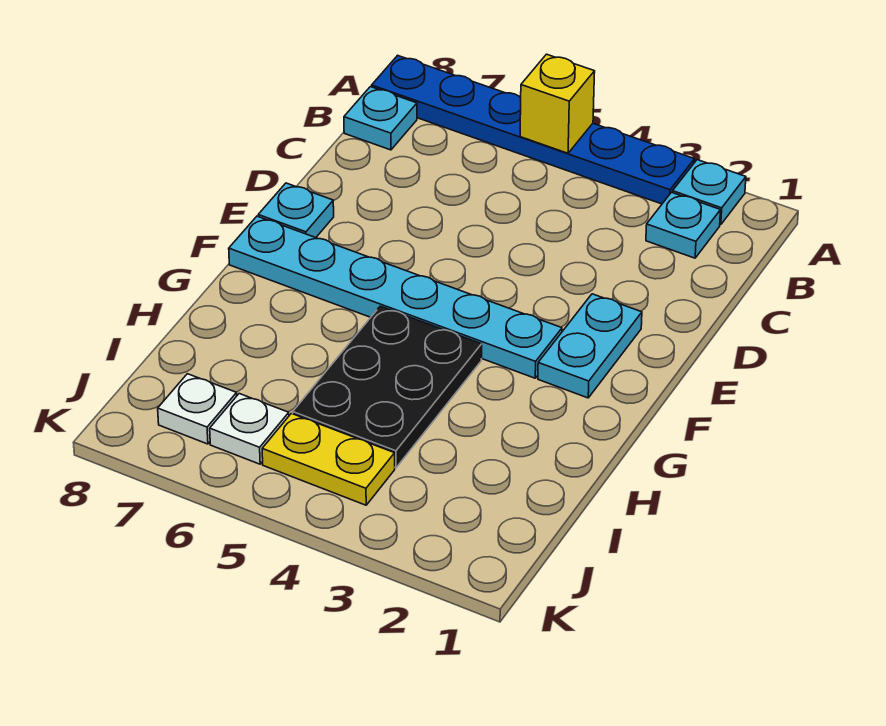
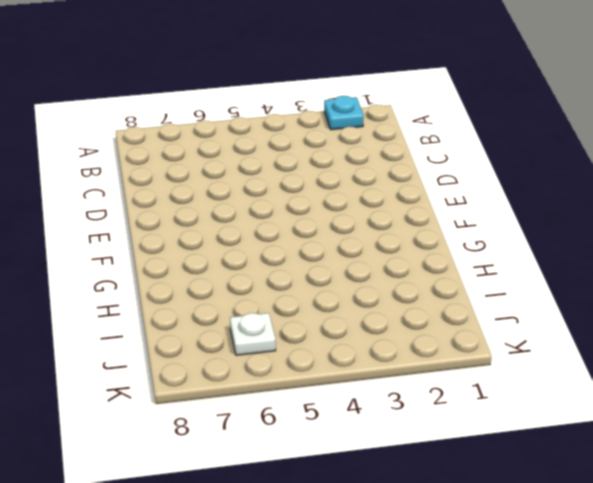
none -> blue 1x6 plate [372,55,694,204]
none -> cyan 1x1 plate [646,192,720,258]
none -> cyan 1x1 plate [344,87,417,150]

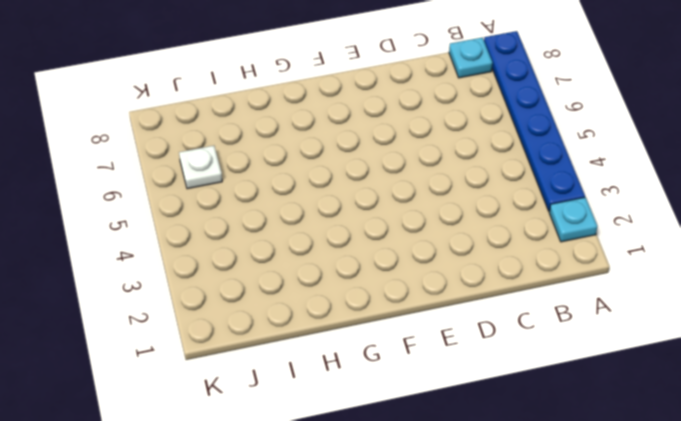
none -> cyan 1x1 plate [646,192,720,258]
none -> cyan 1x2 plate [538,294,642,398]
none -> cyan 1x1 plate [258,183,334,238]

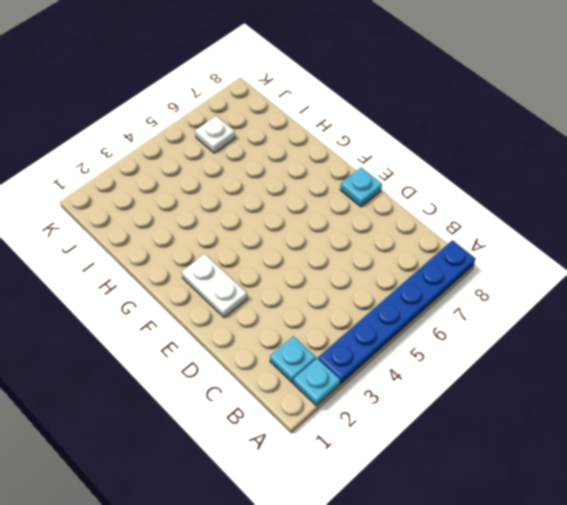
white 1x2 plate [182,254,247,317] -> cyan 1x2 plate [538,294,642,398]
none -> cyan 1x1 plate [344,87,417,150]
none -> cyan 1x6 plate [229,216,562,378]
none -> black 2x3 plate [293,306,482,468]

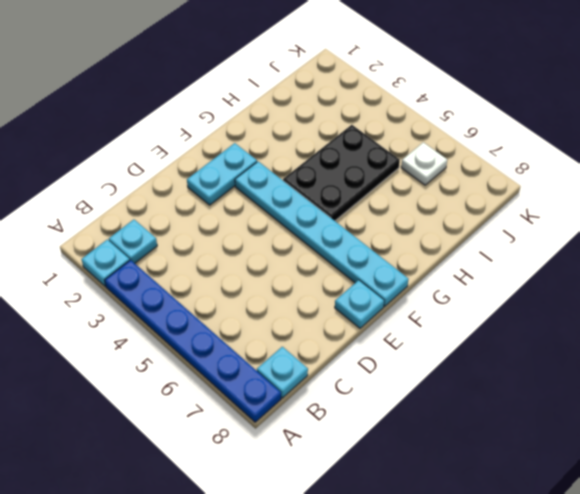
none -> yellow 1x2 plate [262,413,395,505]
none -> white 1x1 plate [158,374,237,444]
none -> yellow 1x1 brick [520,54,595,153]

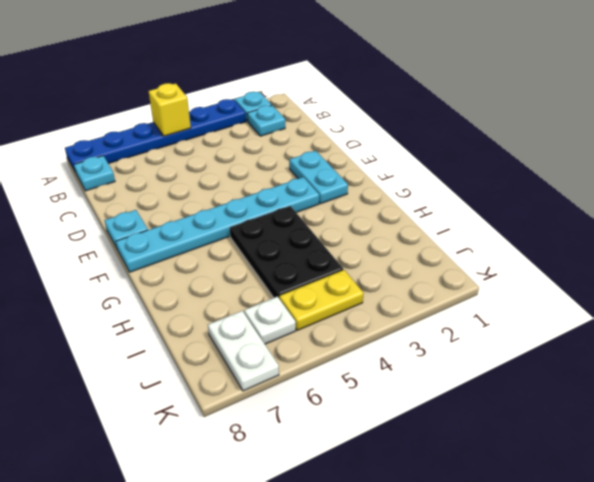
white 1x2 plate [208,311,279,391] -> white 1x1 plate [158,374,237,444]

